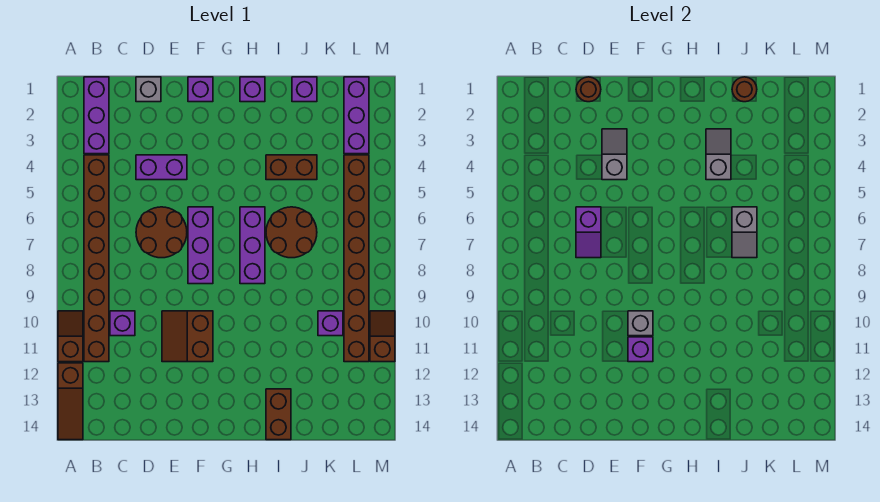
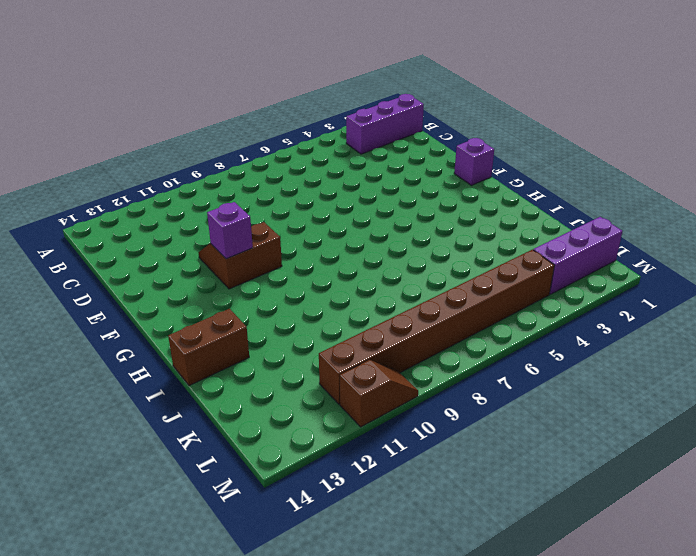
none -> brown 1x2 slope [58,311,83,362]
none -> brown 1x3 slope [58,363,83,440]
none -> brown 1x8 brick [84,155,109,362]

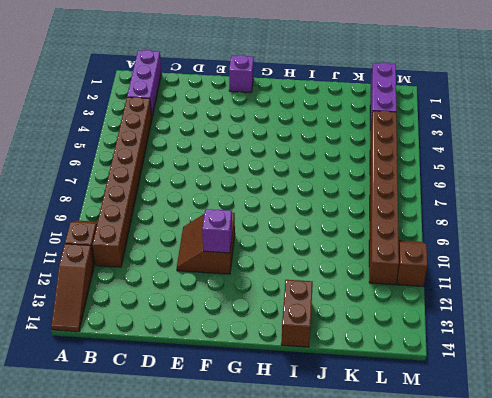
none -> purple 1x1 brick [110,311,135,336]
none -> grey 1x1 brick [136,77,161,102]
none -> purple 1x2 brick [136,155,187,180]

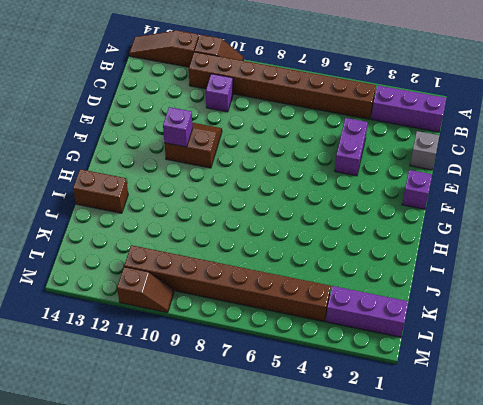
none -> brown 2x2 round brick [136,207,187,258]
none -> purple 1x3 brick [188,207,213,284]
none -> purple 1x1 brick [240,77,265,102]

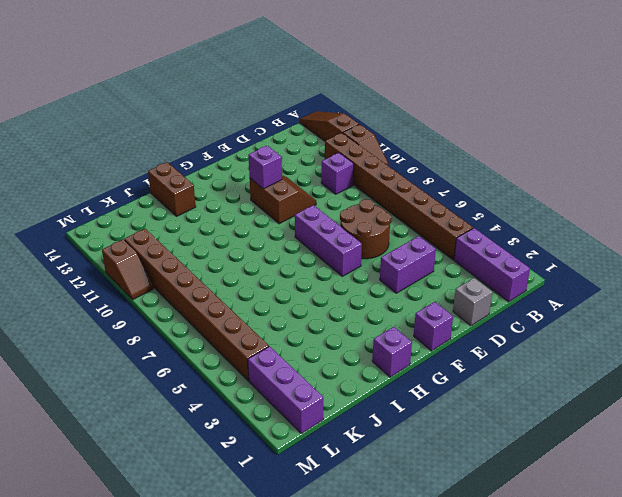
none -> purple 1x3 brick [240,207,265,284]
none -> brown 1x2 brick [266,155,317,180]
none -> brown 2x2 round brick [266,207,317,258]

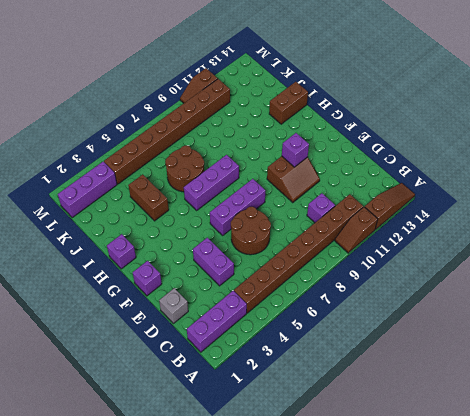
none -> purple 1x1 brick [292,77,317,102]
none -> purple 1x1 brick [318,311,343,336]
none -> brown 1x1 round brick [576,77,601,102]

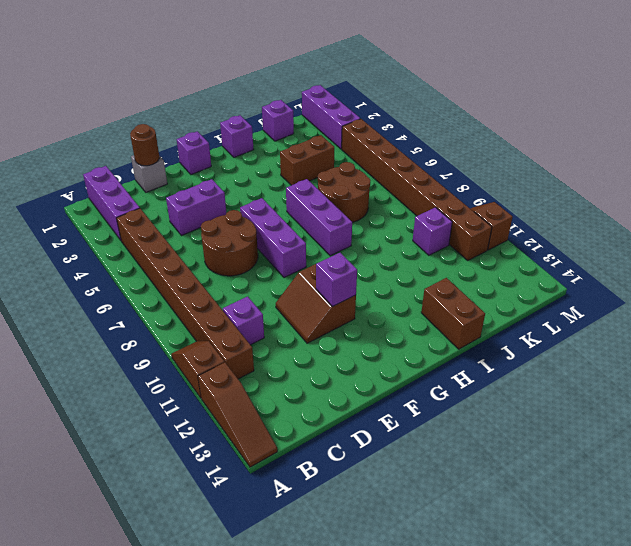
none -> purple 1x2 slope [576,207,601,258]
none -> grey 1x2 slope [602,129,627,180]
none -> grey 1x1 brick [628,311,653,336]

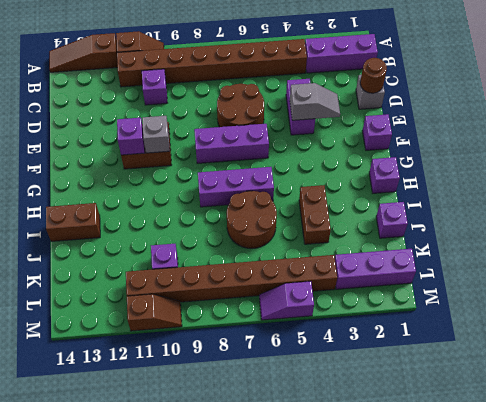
purple 1x2 slope [259,281,314,320] -> purple 1x2 slope moved to [576,207,601,258]
none -> grey 1x2 slope [706,129,731,180]
none -> brown 1x1 round brick [732,77,757,102]
none -> grey 1x2 slope [732,207,757,258]

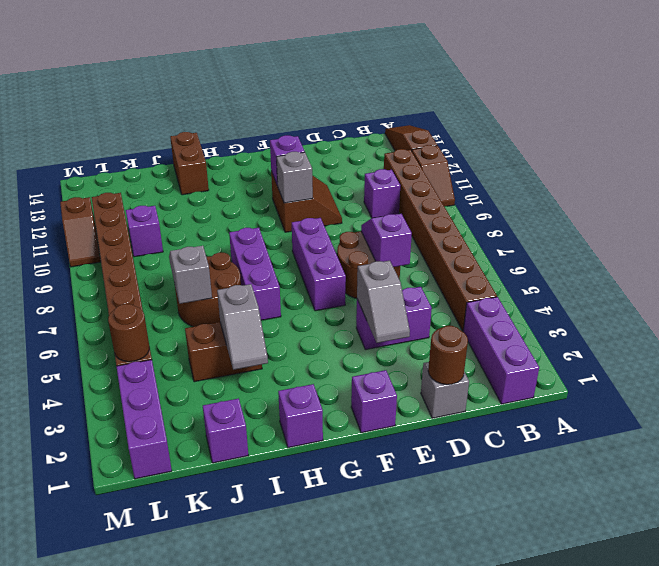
brown 1x1 round brick [108,304,149,362] -> brown 1x1 round brick moved to [732,77,757,102]

